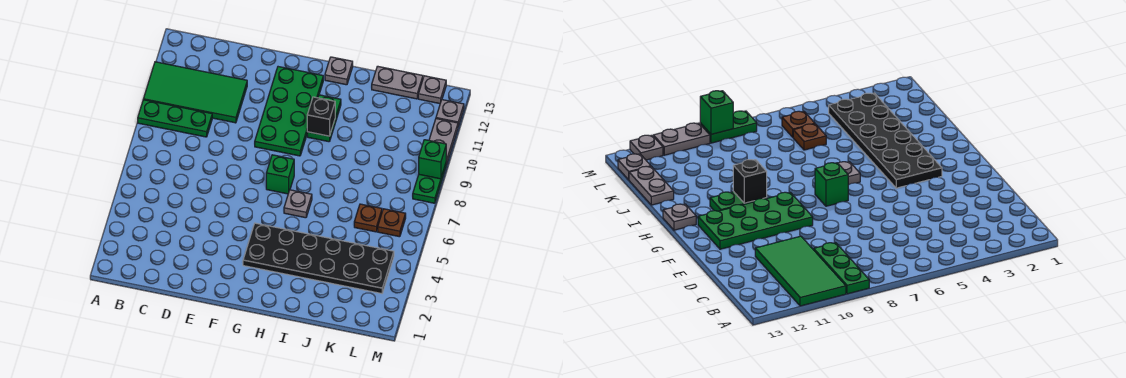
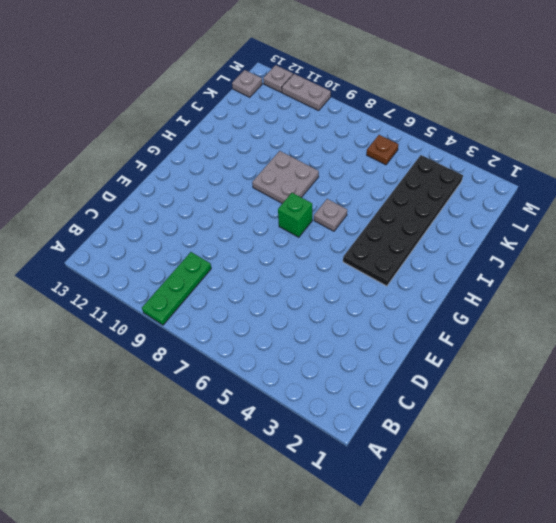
grey 2x2 plate [252,151,319,203] -> none
none -> green 2x4 tile [143,62,247,123]
none -> green 2x4 plate [255,67,323,156]
none -> green 1x2 plate [307,95,341,142]

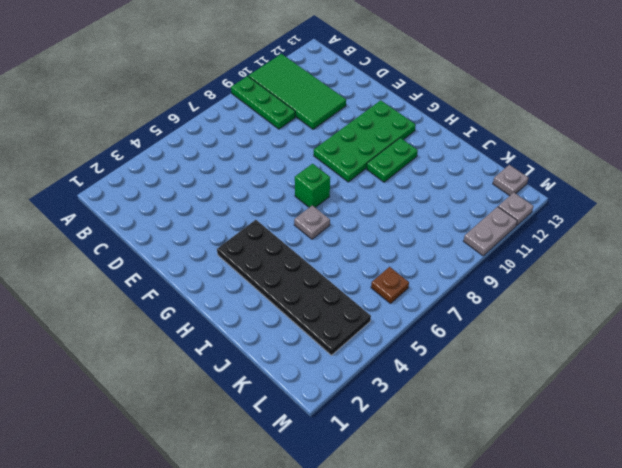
none -> grey 1x1 plate [325,57,353,85]
none -> grey 1x2 plate [372,66,423,99]
none -> brown 1x1 plate [354,204,382,232]

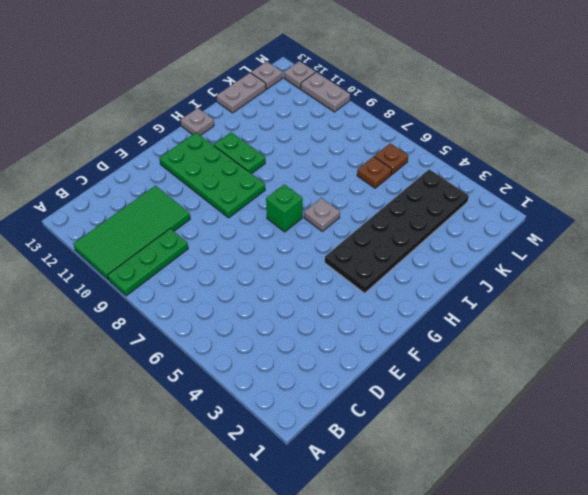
none -> green 1x2 plate [413,164,446,203]
none -> black 1x1 brick [307,97,335,136]
none -> green 1x1 brick [419,140,446,179]

